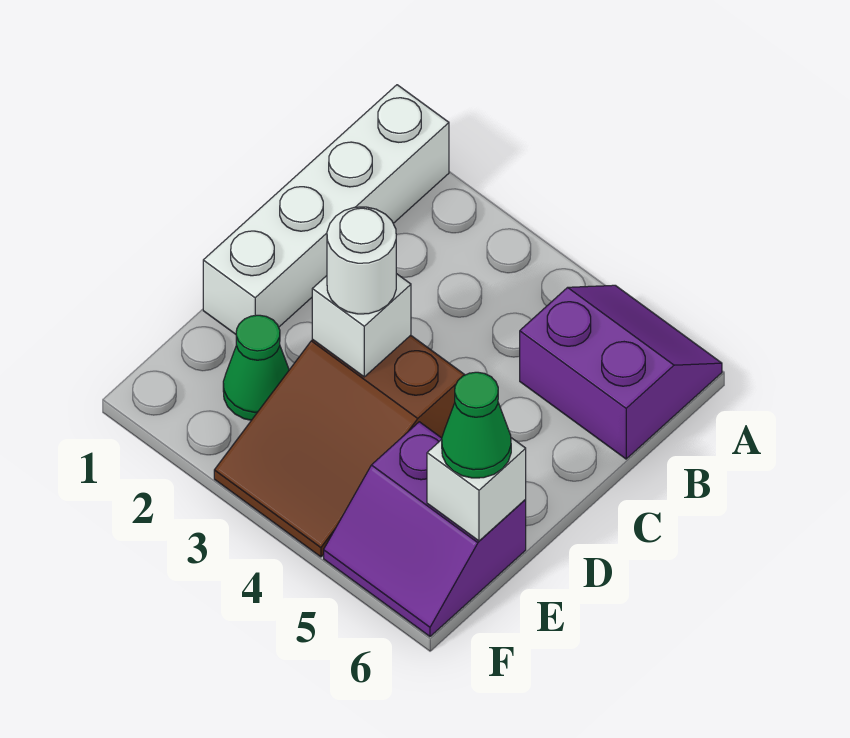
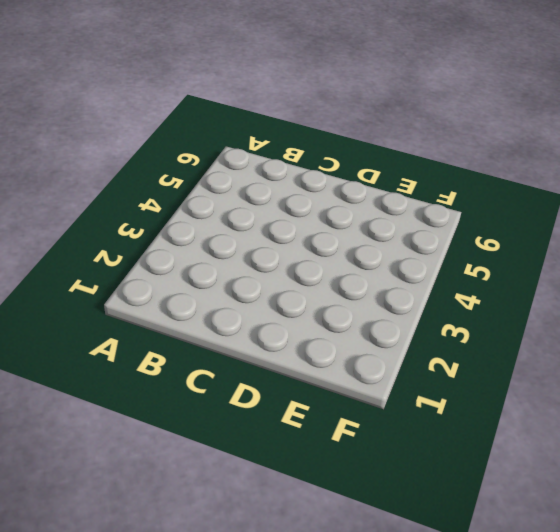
none -> white 1x4 brick [203,85,449,334]
none -> purple 2x2 slope [520,285,722,459]

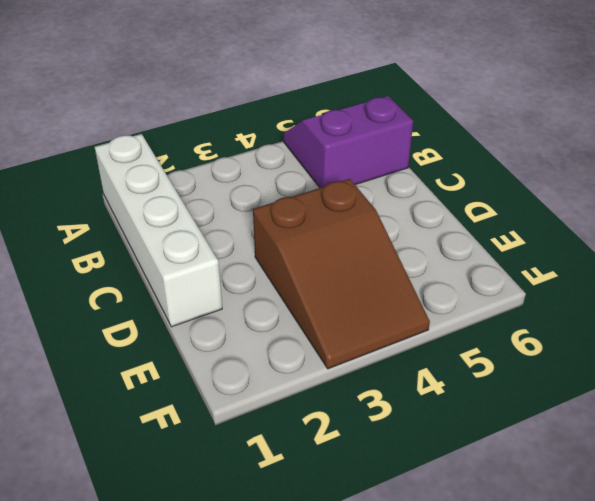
none -> green 1x1 cone [223,315,289,420]
none -> purple 2x2 slope [324,422,526,636]

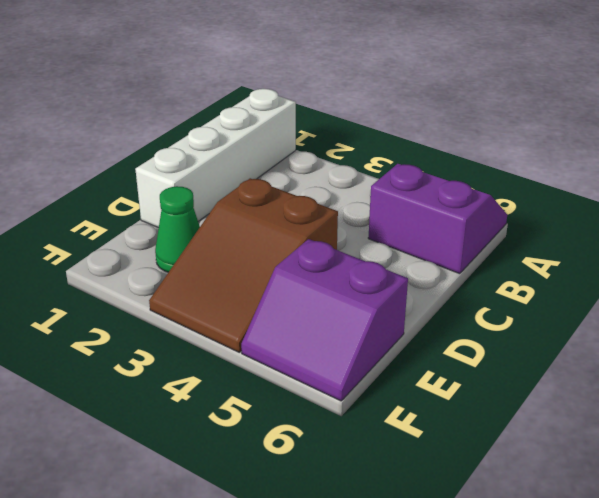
none -> white 1x1 brick [312,274,411,377]
none -> white 1x1 brick [427,438,526,541]

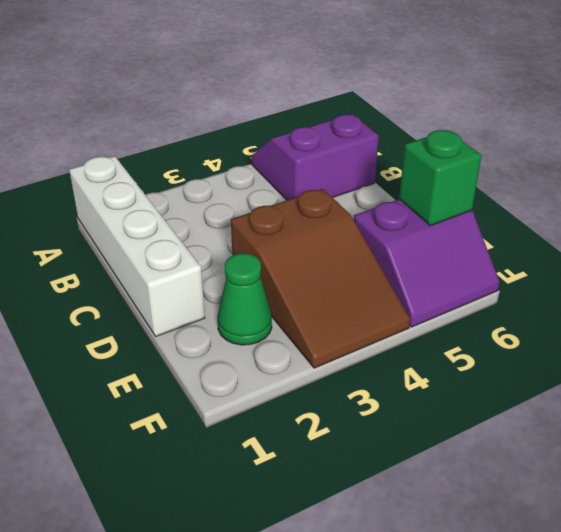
green 1x1 brick [399,130,482,226] -> white 1x1 brick [427,438,526,541]
none -> white 1x1 brick [312,274,411,377]
none -> white 1x1 round brick [327,207,396,314]

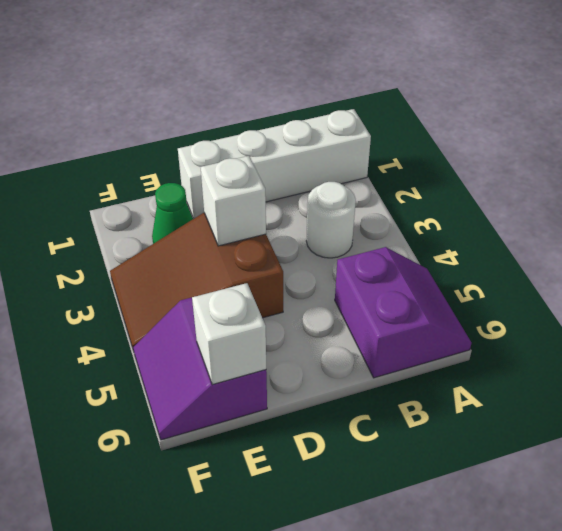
white 1x1 round brick [306,182,356,258] -> white 1x1 round brick moved to [327,207,396,314]
none -> green 1x1 cone [442,372,511,478]

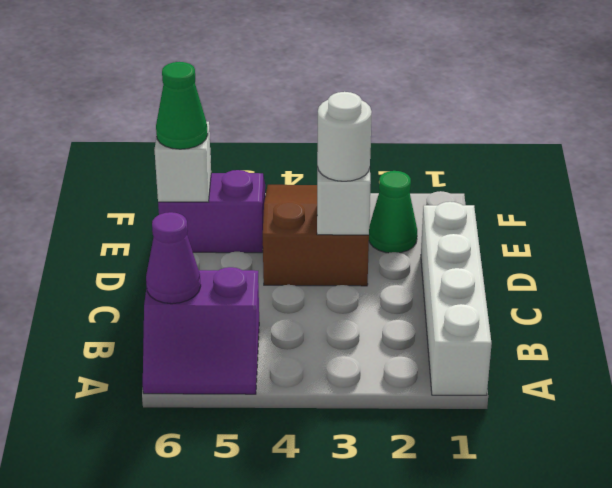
purple 1x1 cone [146,212,201,304] -> none

